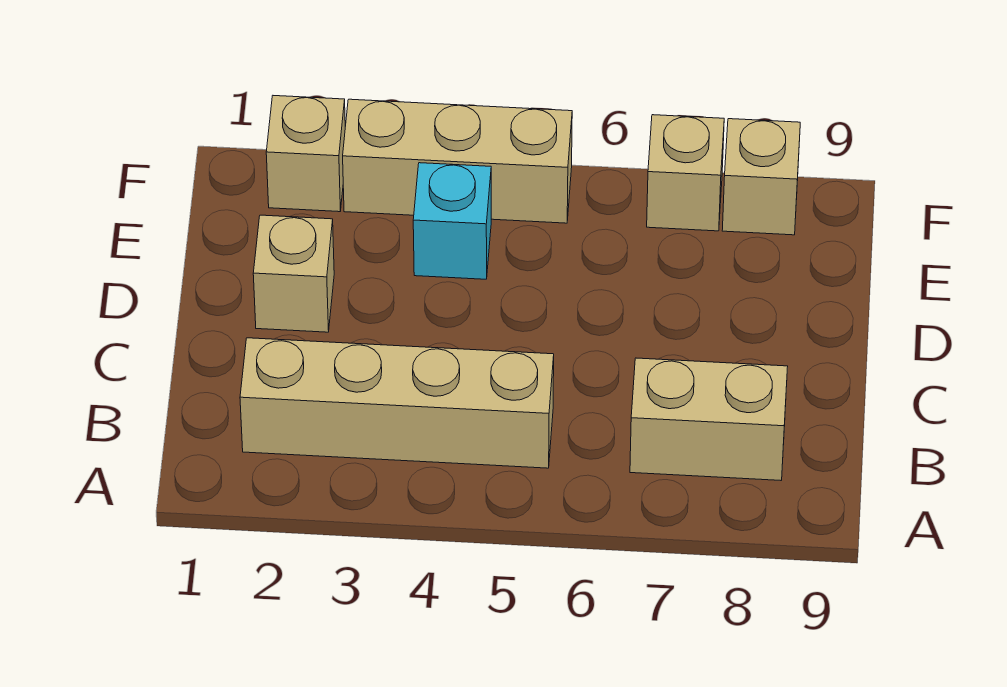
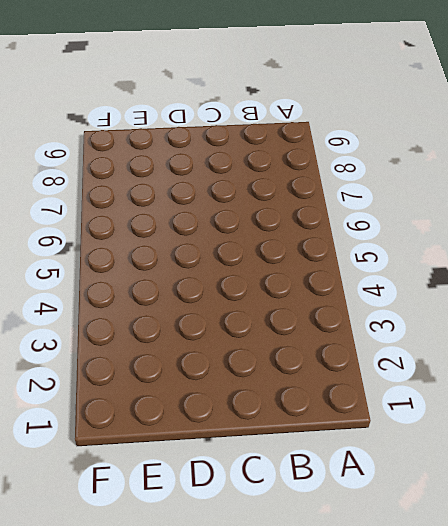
none -> tan 1x4 brick [240,338,554,468]
none -> tan 1x2 brick [630,358,788,480]

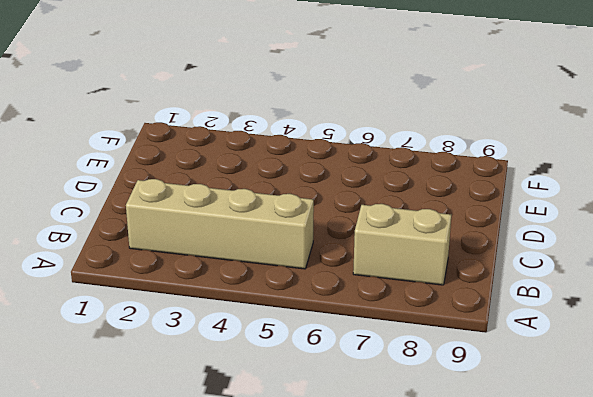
none -> tan 1x1 brick [253,215,334,332]
none -> cyan 1x1 brick [413,163,491,279]

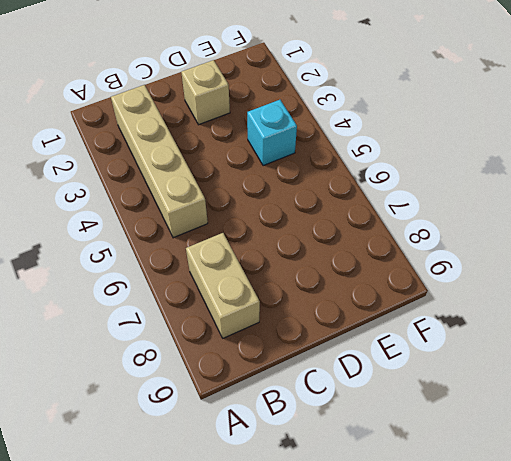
none -> tan 1x1 brick [266,96,345,212]
none -> tan 1x3 brick [343,99,572,223]

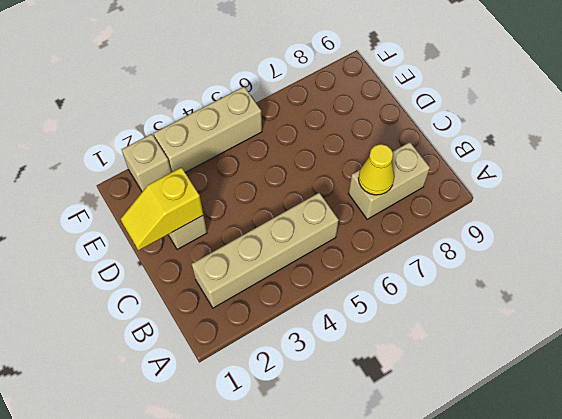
yellow 1x1 cone [358,144,394,195] -> none
yellow 1x2 slope [121,167,203,250] -> none
none -> cyan 1x1 brick [413,163,491,279]
none -> tan 1x1 brick [647,115,724,231]

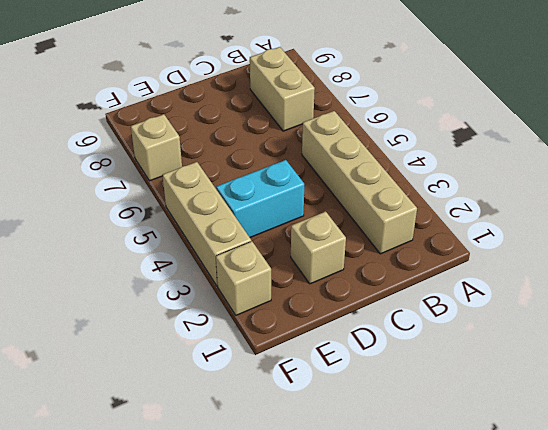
cyan 1x2 brick [216,160,304,237] -> cyan 1x1 brick [413,163,491,279]
none -> tan 1x1 brick [722,119,800,235]

